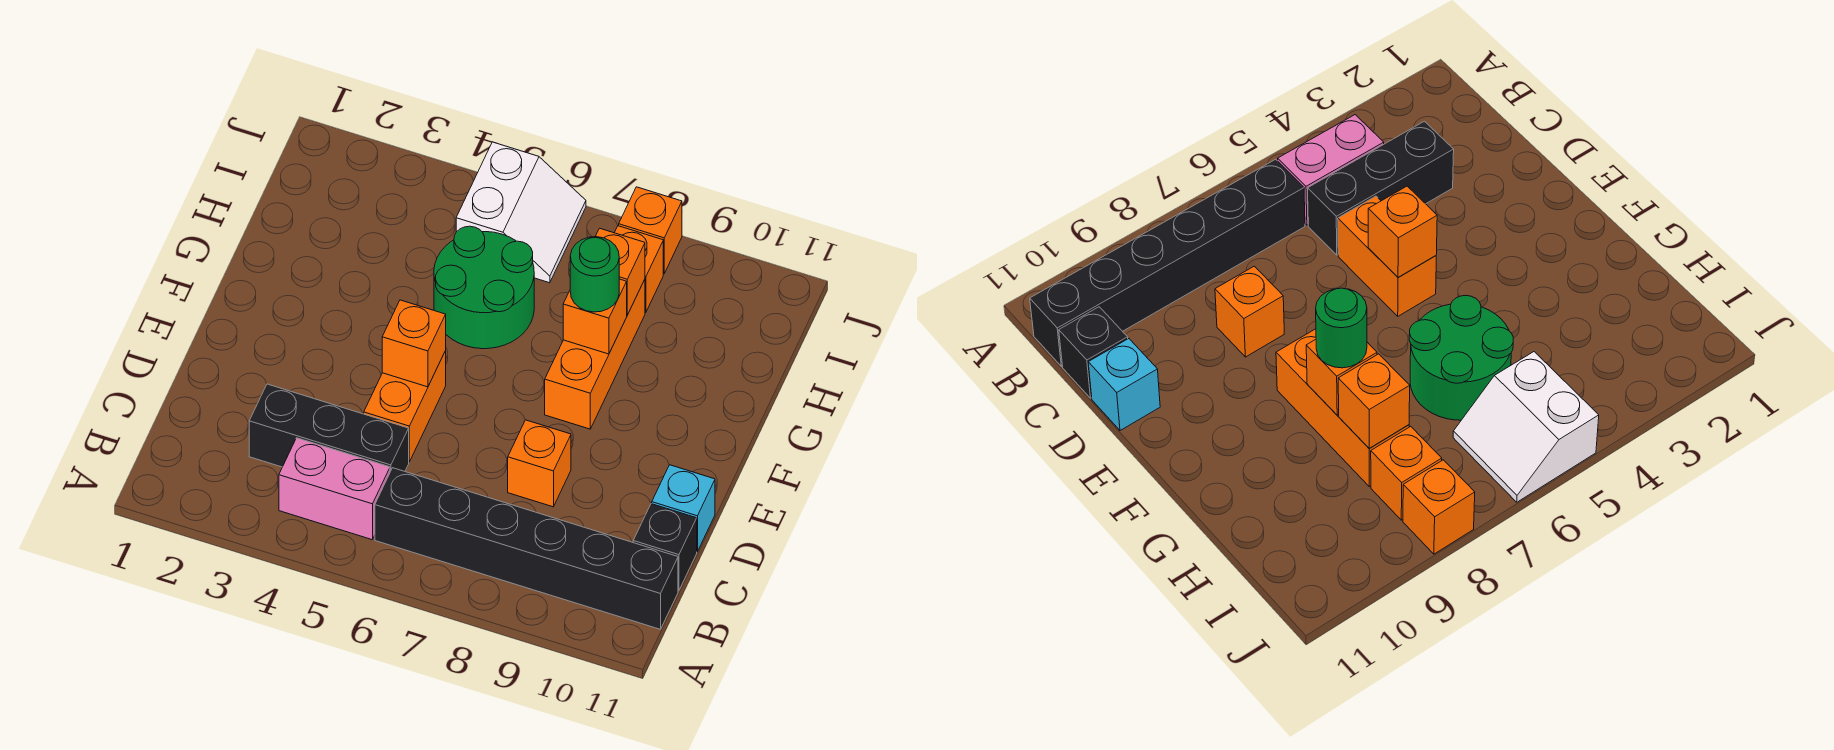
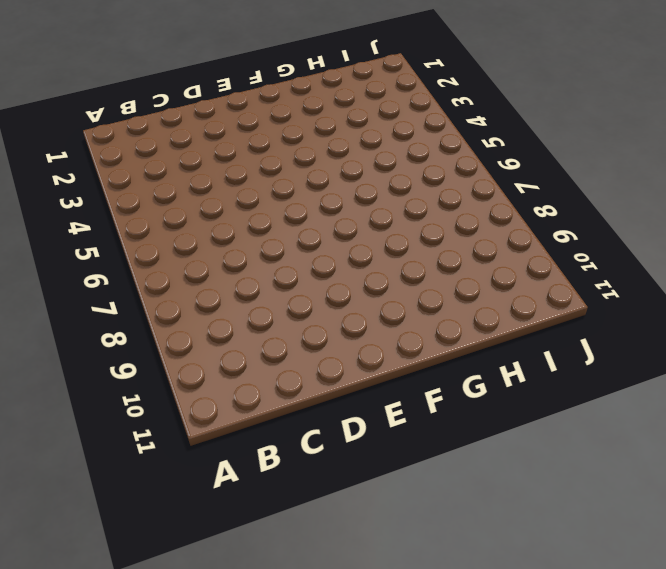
none -> pink 1x2 brick [279,438,390,540]
none -> black 1x6 brick [375,468,678,629]
none -> black 1x3 brick [249,384,409,472]

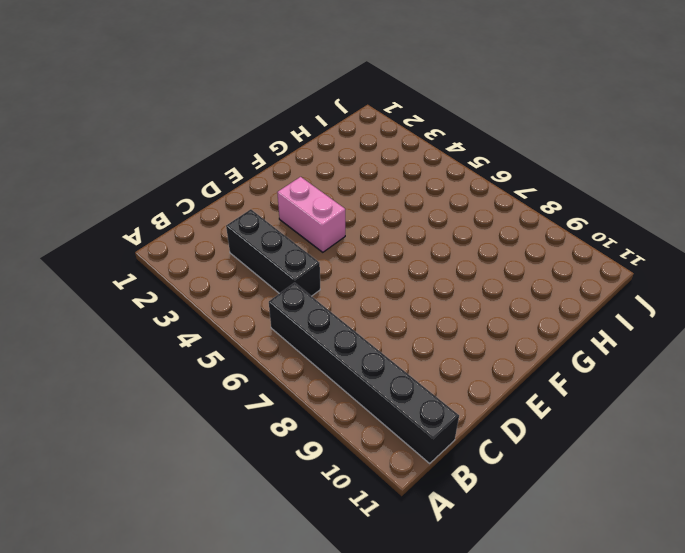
pink 1x2 brick [277,177,345,252] -> pink 1x2 brick moved to [279,438,390,540]
none -> black 1x1 brick [633,504,697,591]
none -> orange 1x2 brick [364,351,446,462]
none -> orange 1x1 brick [508,420,571,507]

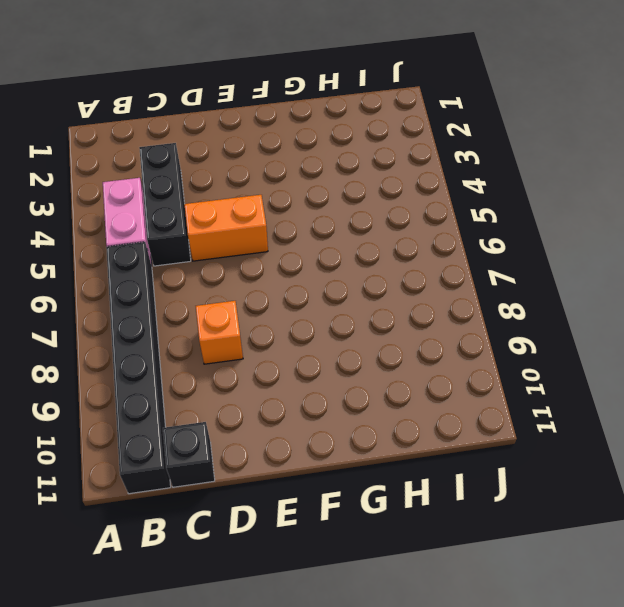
none -> cyan 1x1 brick [652,465,715,552]
none -> orange 1x3 brick [545,279,645,429]
none -> green 2x2 round brick [434,226,534,349]

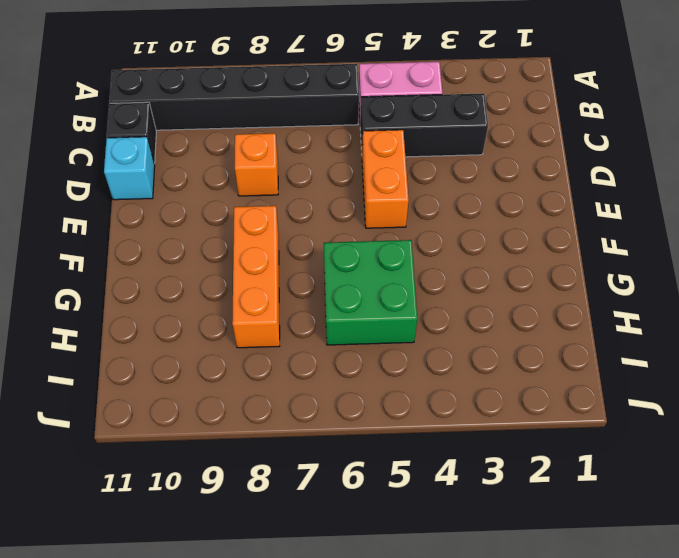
green 2x2 brick [324,240,417,345] -> green 2x2 round brick [434,226,534,349]
none -> white 2x2 slope [456,142,586,283]
none -> orange 1x1 brick [615,226,663,313]
none -> orange 1x1 brick [619,187,682,274]

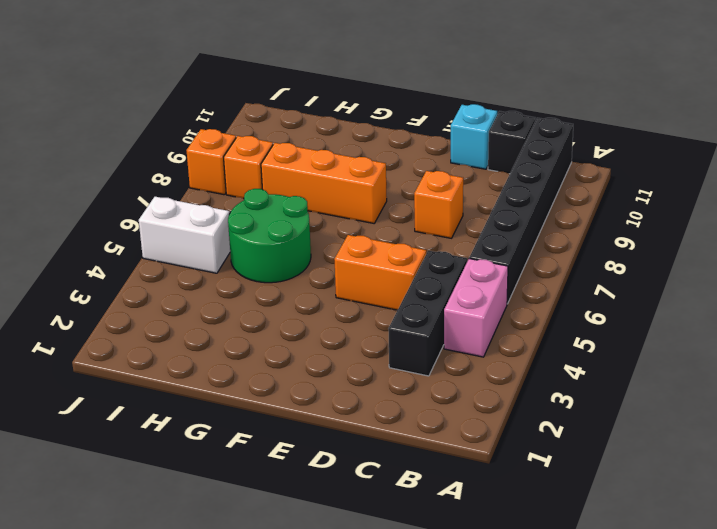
none -> orange 1x1 brick [382,300,446,387]
none -> orange 1x1 brick [563,279,627,354]
none -> orange 1x1 brick [595,228,645,315]

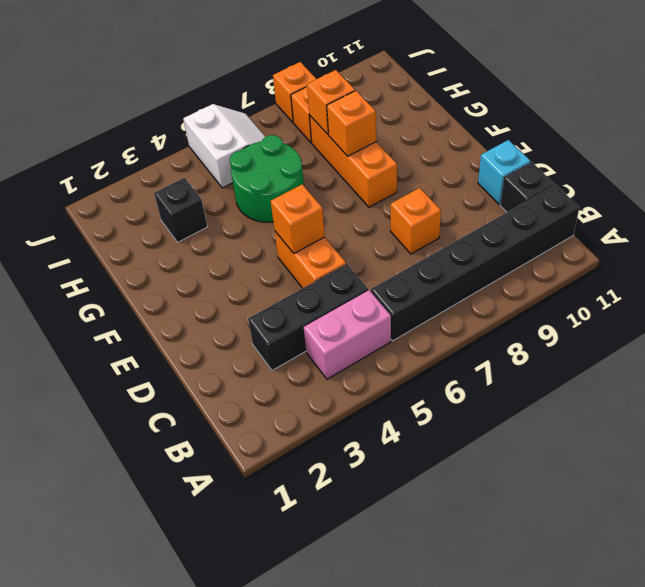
black 1x1 brick [154,178,207,242] -> none
none -> green 1x1 round brick [570,237,619,312]

